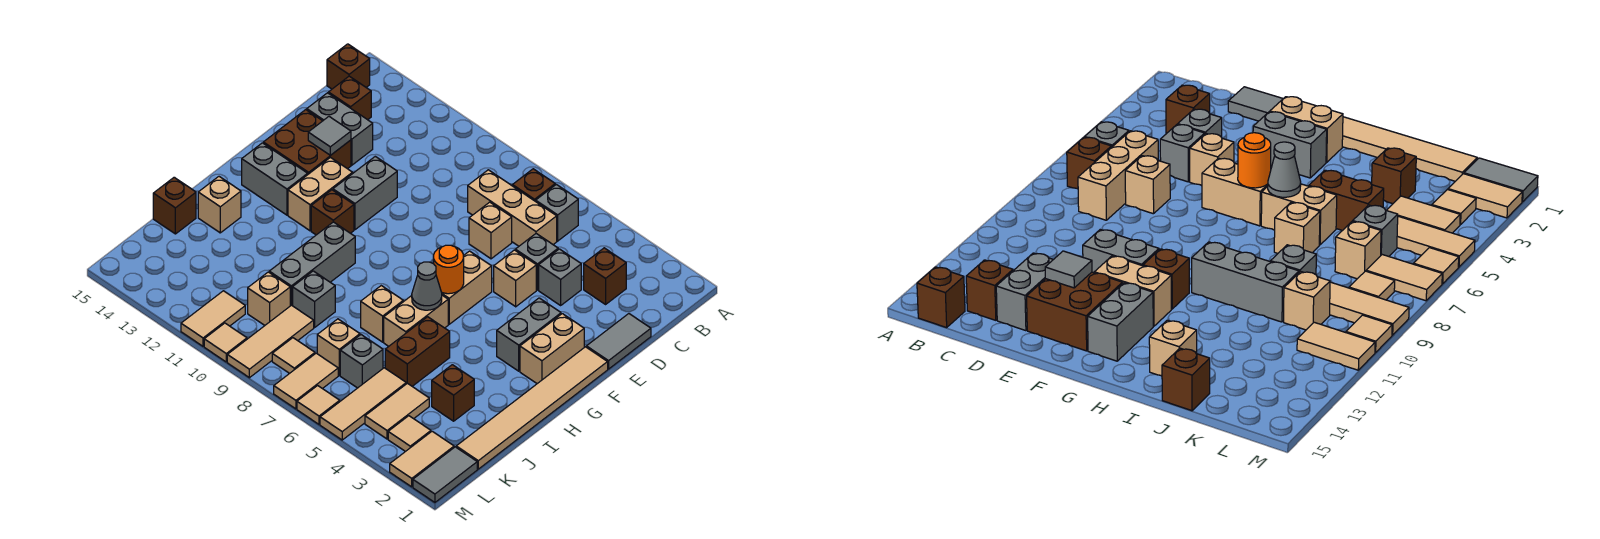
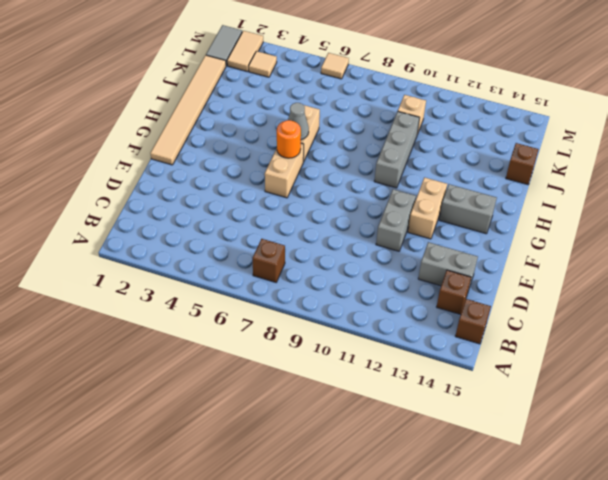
none -> grey 1x1 brick [536,184,578,241]
none -> brown 1x1 brick [584,248,626,304]
none -> tan 1x3 brick [468,170,557,246]
none -> grey 1x2 tile [586,314,651,369]

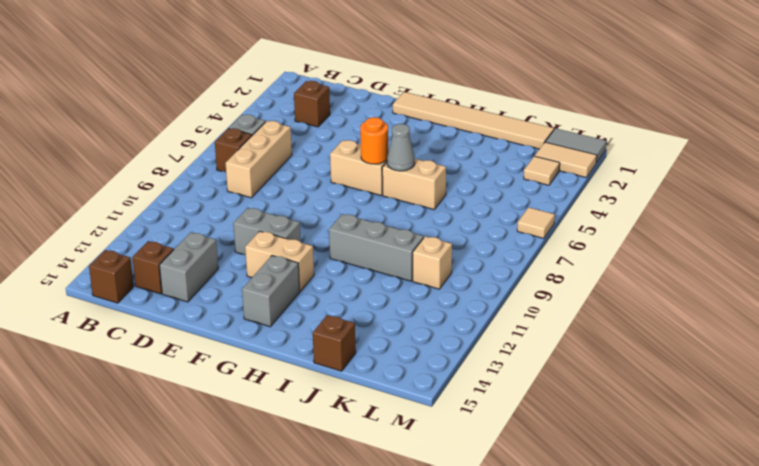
none -> grey 1x2 tile [586,314,651,369]
none -> grey 1x1 brick [539,249,581,305]
none -> grey 1x1 brick [515,234,558,290]
none -> tan 1x1 brick [469,202,512,259]

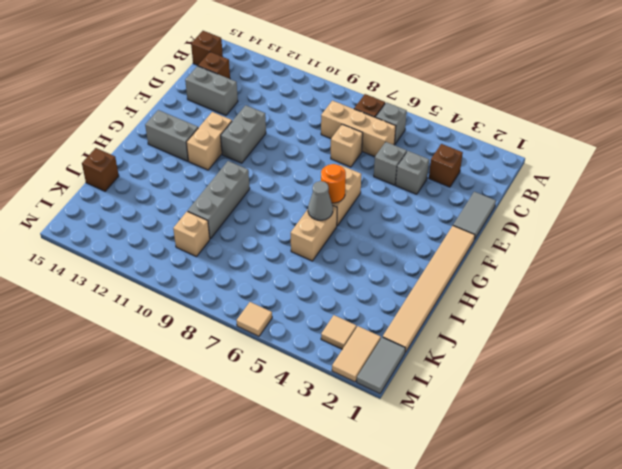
none -> tan 1x1 brick [494,250,536,307]
none -> brown 2x2 brick [263,110,351,174]
none -> tan 1x2 brick [520,314,584,384]
none -> grey 1x2 brick [497,298,561,371]

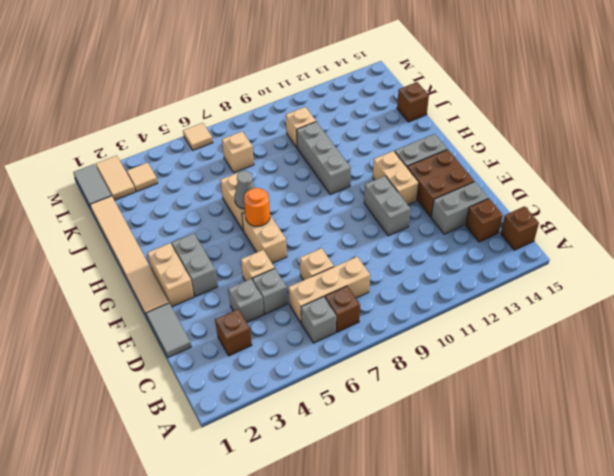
none -> brown 1x1 brick [311,190,354,235]
none -> brown 1x2 brick [385,317,450,386]
none -> tan 1x1 brick [361,286,403,342]
none -> tan 1x1 brick [198,177,241,233]

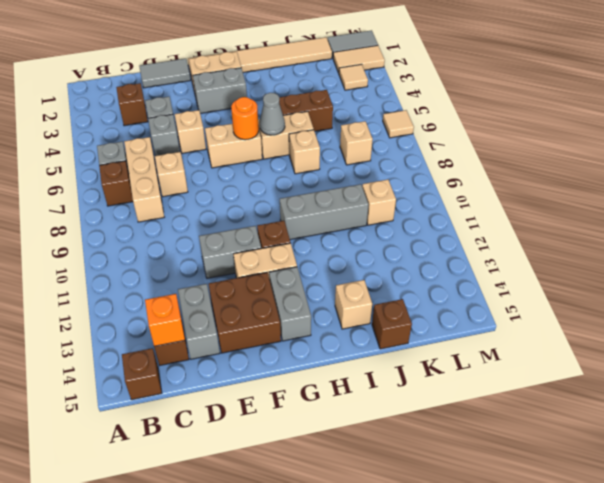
orange 1x1 brick [145,294,185,346] -> none
none -> brown 1x1 brick [432,365,474,421]
none -> grey 1x1 brick [293,271,335,328]
none -> tan 1x2 tile [365,383,429,439]
none -> tan 1x3 tile [320,368,406,440]

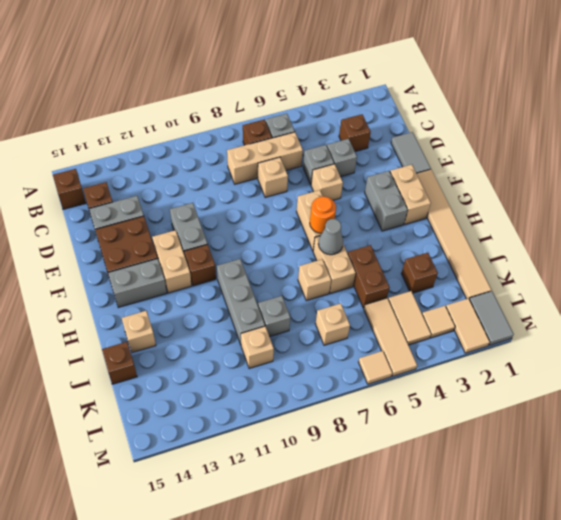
none -> grey 1x1 brick [340,335,383,388]
none -> tan 1x3 tile [227,305,314,378]
none -> tan 1x2 tile [274,353,338,409]
none -> tan 1x1 tile [272,338,315,374]

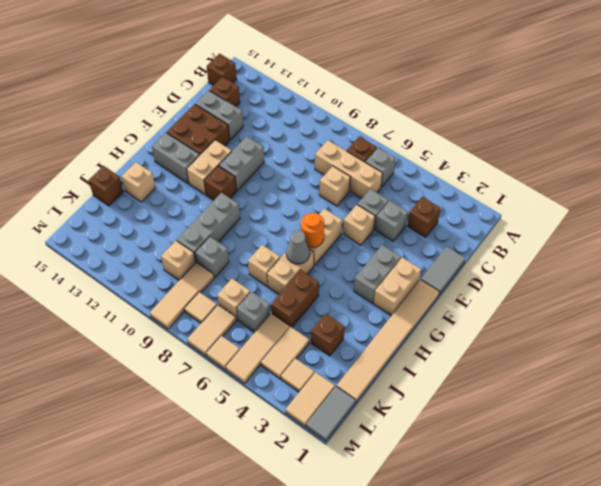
none -> tan 1x2 tile [181,291,245,346]
none -> tan 1x1 tile [204,323,247,362]
none -> grey 1x1 tile [308,117,351,155]

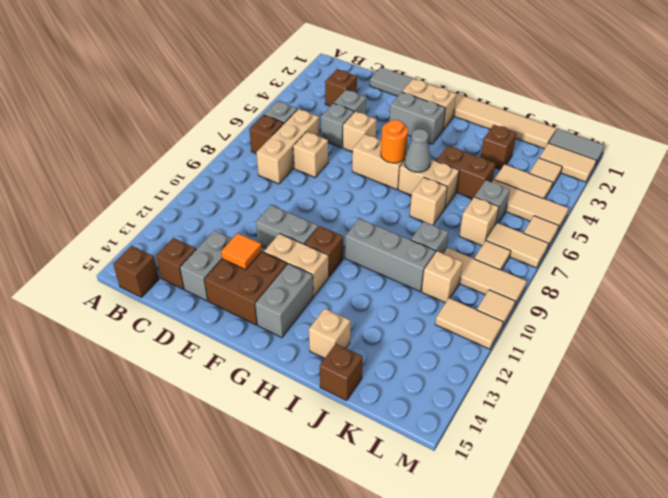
orange 1x1 tile [221,233,262,270] -> grey 1x1 tile [308,117,351,155]

